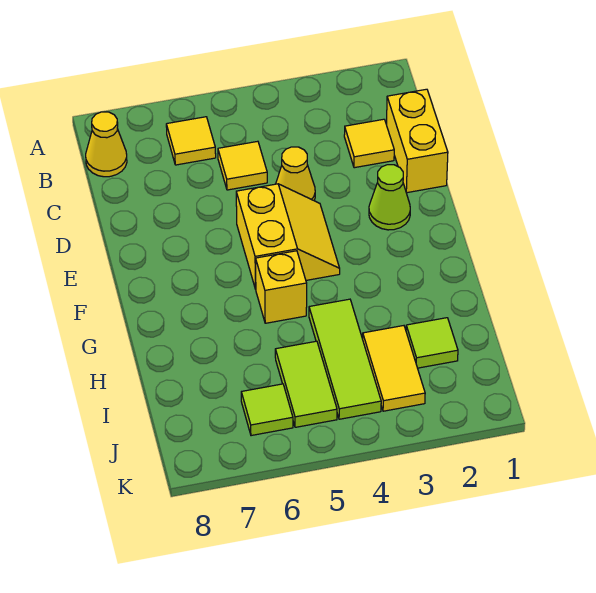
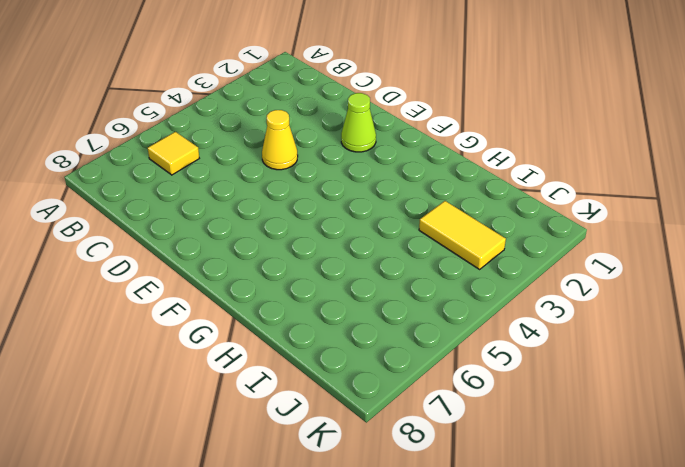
none -> yellow 1x1 cone [86,112,127,177]
none -> yellow 1x2 brick [387,89,448,193]
none -> yellow 1x1 tile [344,119,394,168]

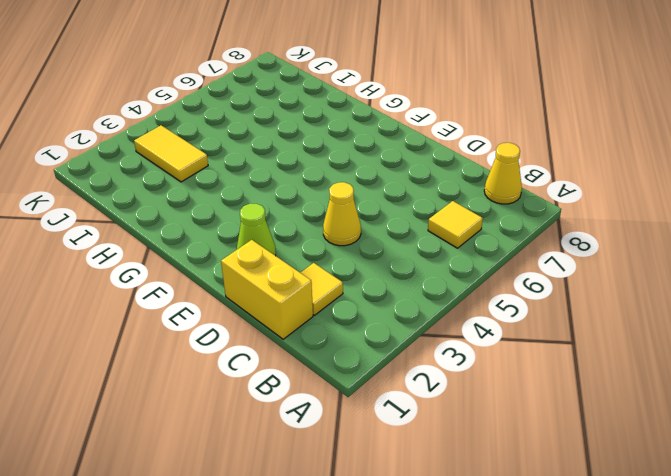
none -> yellow 1x1 tile [218,141,267,190]
none -> yellow 2x2 slope [236,184,340,289]
none -> yellow 1x1 brick [256,251,307,323]

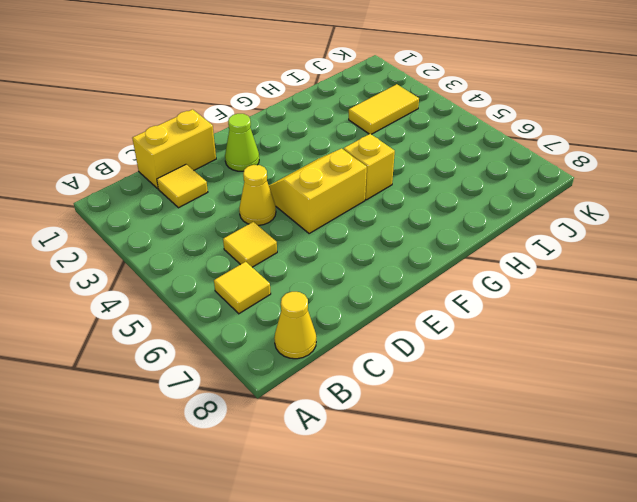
none -> lime 1x3 tile [309,299,381,419]
none -> lime 1x1 tile [406,318,458,368]
none -> lime 1x2 tile [275,341,337,427]

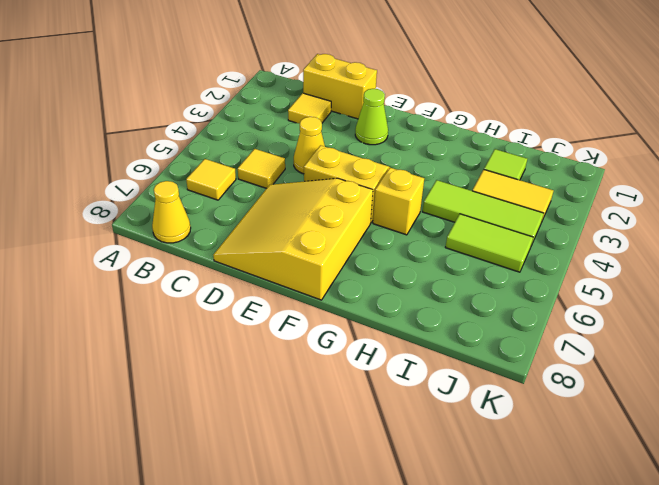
yellow 3x3 slope [213,178,373,300] -> none
none -> lime 1x1 tile [241,384,293,436]

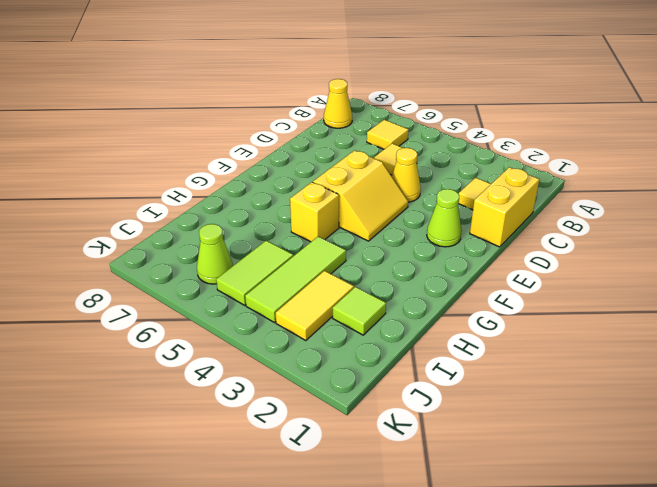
lime 1x1 cone [197,224,233,284] -> lime 1x1 tile [241,384,293,436]

